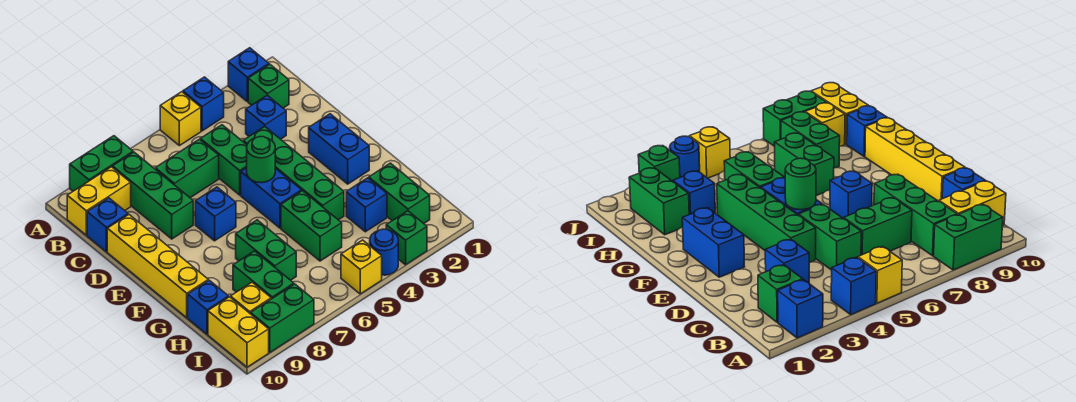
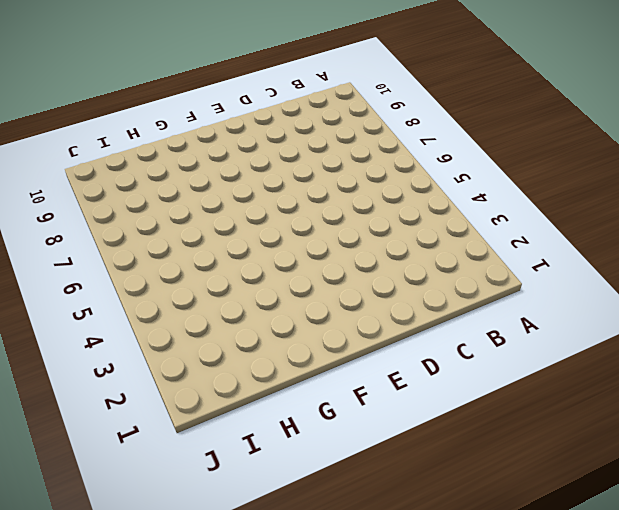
none -> blue 1x1 brick [228,48,269,102]
none -> blue 1x1 brick [183,77,224,131]
none -> yellow 1x1 brick [160,92,201,146]

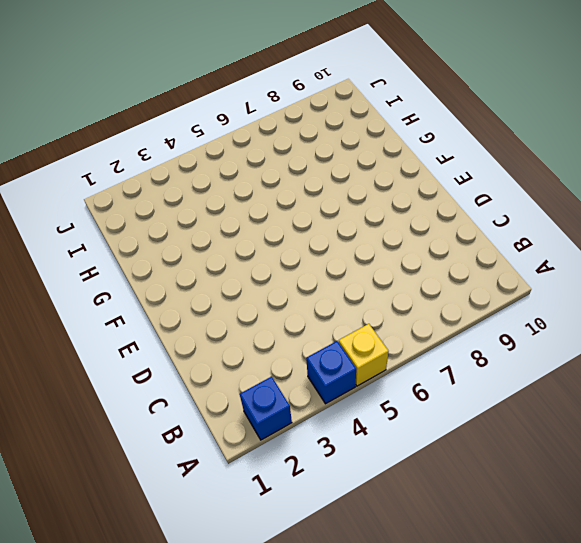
none -> green 1x2 brick [70,136,133,191]
none -> green 1x1 brick [248,64,289,108]
none -> green 1x3 brick [112,152,193,239]

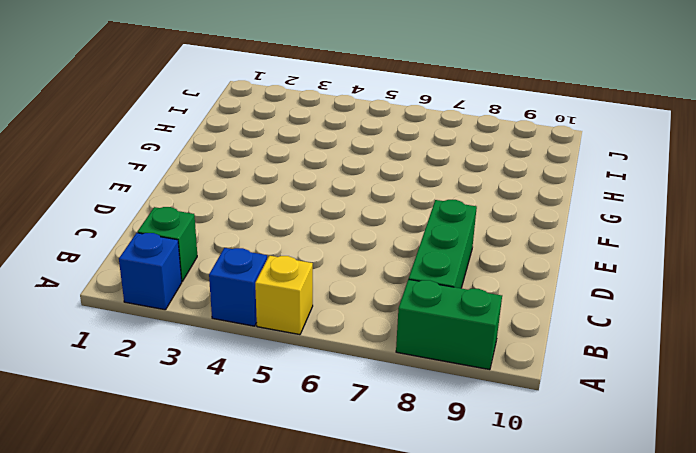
none -> yellow 1x2 brick [67,167,131,235]
none -> blue 1x1 brick [246,95,286,139]
none -> green 1x2 brick [200,125,247,195]

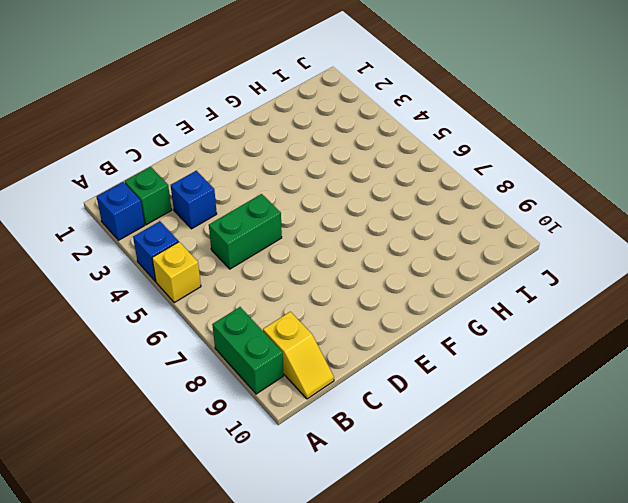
yellow 1x2 slope [263,312,334,399] -> yellow 1x2 brick [67,167,131,235]
none -> green 1x3 brick [112,152,193,239]
none -> green 1x2 brick [155,139,219,198]
none -> blue 1x1 brick [87,198,128,252]

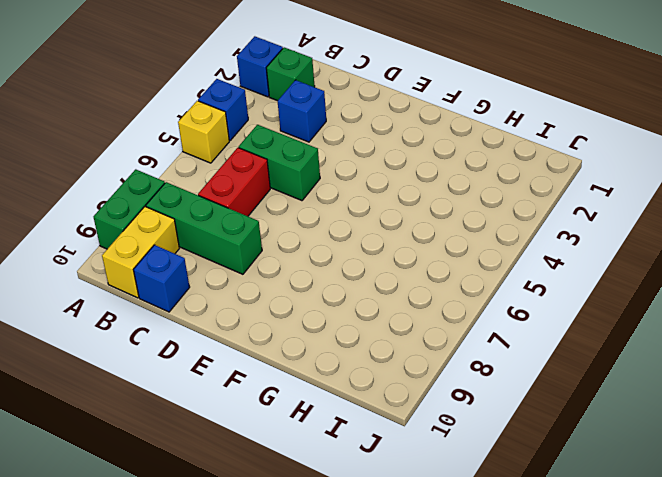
red 1x2 brick [198,148,270,216] -> green 1x2 brick [155,139,219,198]
none -> green 1x4 brick [243,127,344,220]
none -> yellow 1x4 brick [107,215,208,318]
none -> blue 1x2 brick [309,114,369,184]

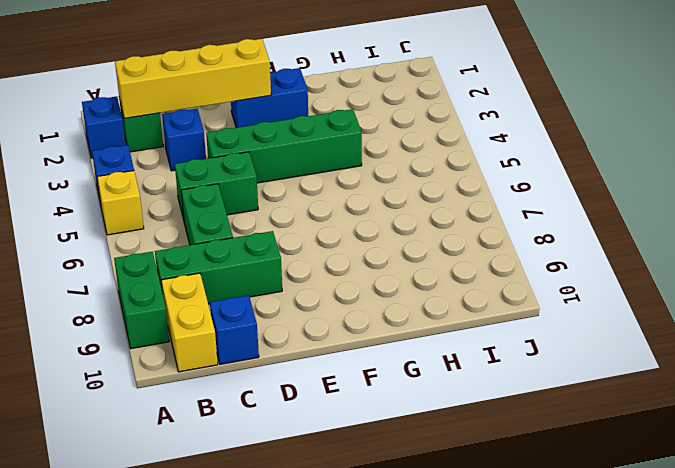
yellow 1x4 brick [115,39,271,118] -> yellow 1x4 brick moved to [107,215,208,318]
none -> blue 1x2 brick [241,168,301,228]
none -> blue 1x1 brick [195,187,236,241]
none -> green 1x2 brick [281,191,342,261]

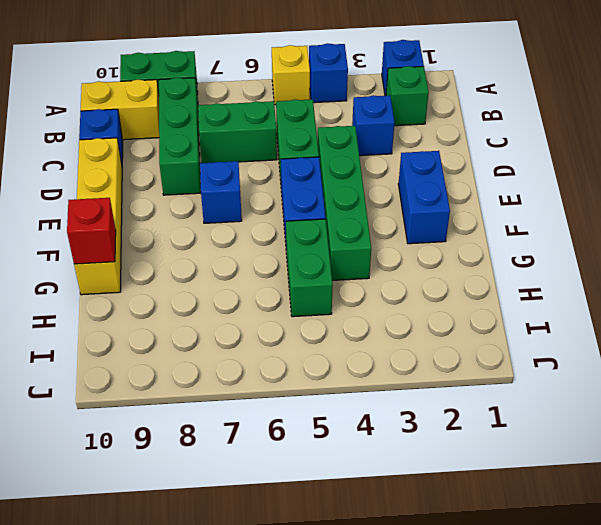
red 1x1 brick [67,198,116,264] -> none
none -> green 1x2 brick [236,220,296,280]
none -> green 1x2 brick [369,163,430,223]
none -> blue 1x1 brick [346,178,387,232]

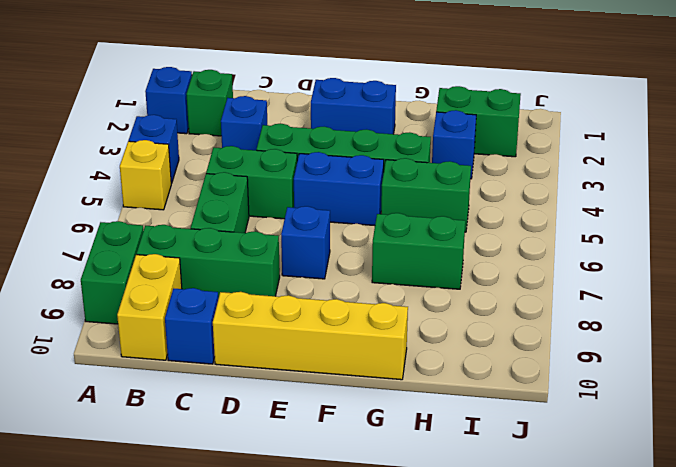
none -> green 1x2 brick [233,251,294,299]
none -> blue 1x1 brick [188,280,228,334]
none -> yellow 1x1 brick [231,282,271,314]

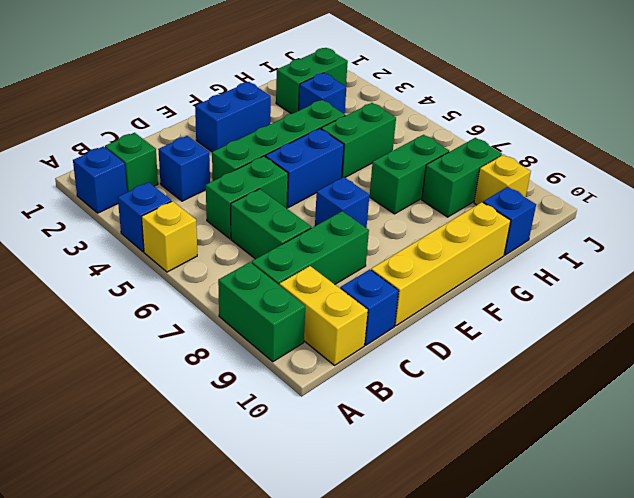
none -> yellow 1x2 brick [208,297,269,367]
none -> green 1x1 brick [386,211,427,265]
none -> blue 1x1 round brick [370,229,398,275]

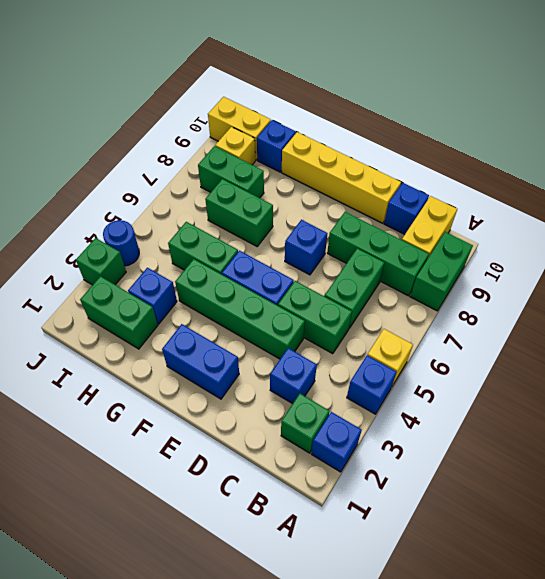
none -> yellow 1x1 brick [341,240,382,294]
none -> green 1x2 brick [251,284,314,352]
none -> green 1x1 round brick [247,137,275,183]

